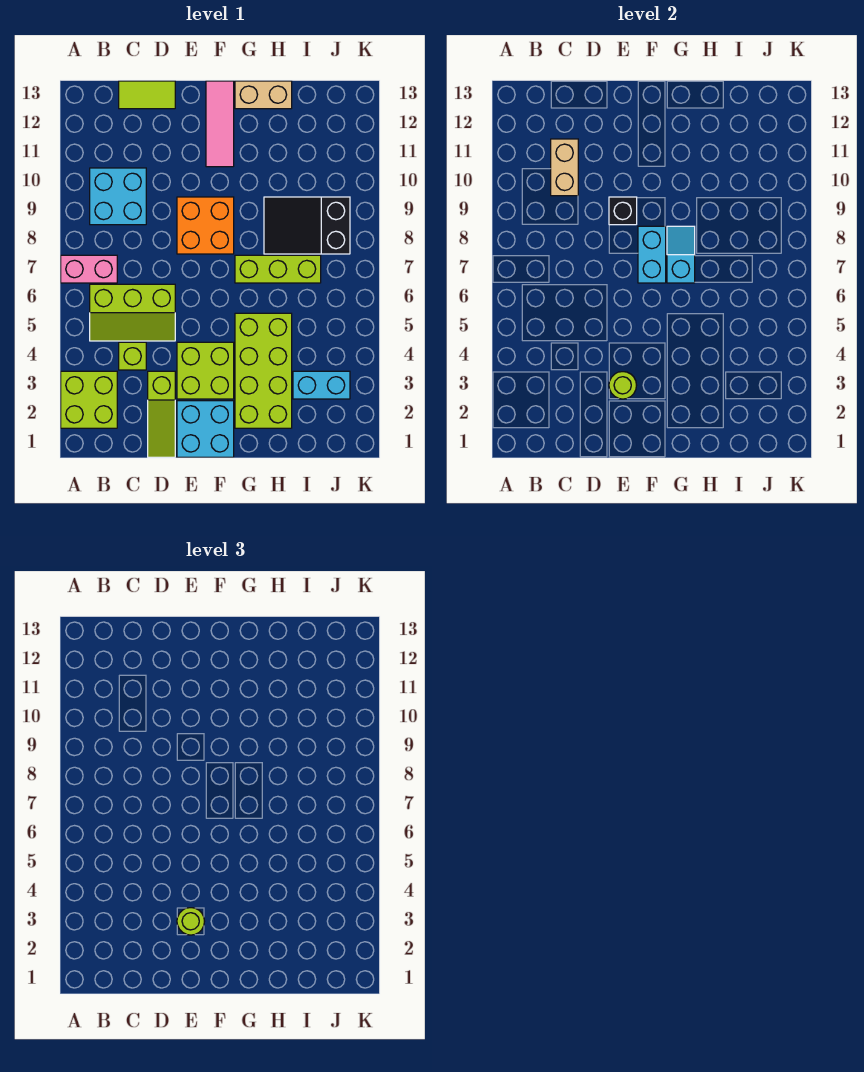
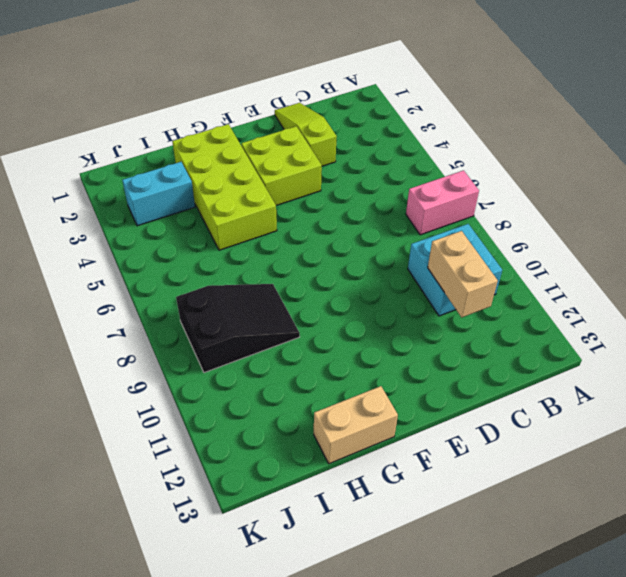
none -> lime 2x2 brick [61,371,117,428]
none -> lime 2x3 slope [90,284,175,341]
none -> lime 1x1 brick [119,342,146,370]

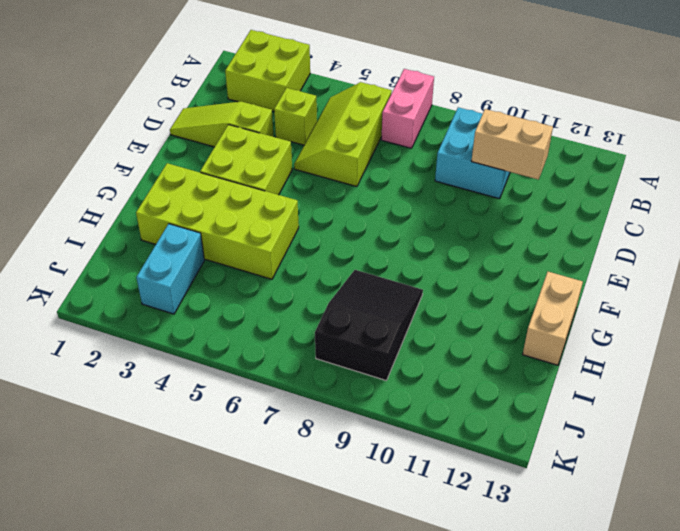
none -> lime 1x2 tile [119,81,175,109]
none -> cyan 2x2 brick [177,401,234,457]
none -> orange 2x2 brick [177,197,234,254]

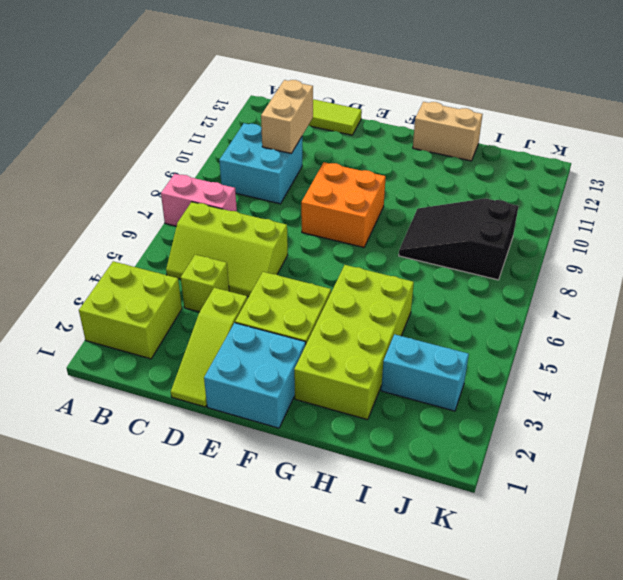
none -> pink 1x3 tile [206,81,234,167]
none -> lime 1x3 brick [235,255,321,283]
none -> lime 1x1 round brick [609,372,637,399]

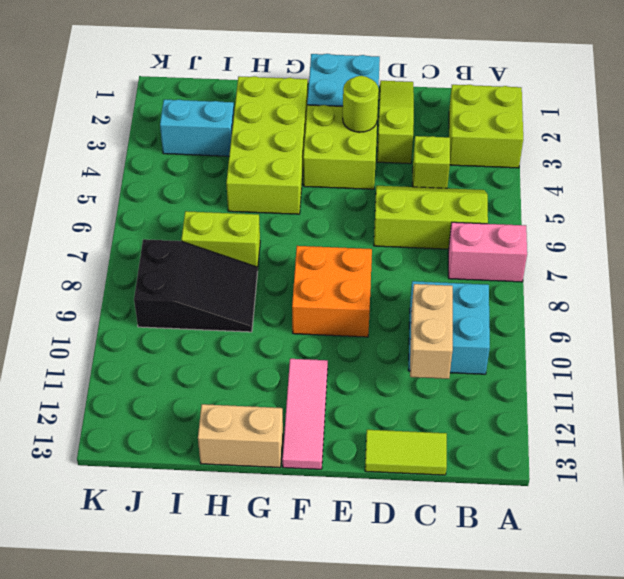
lime 1x2 brick [181,211,260,270] -> lime 1x3 brick [235,255,321,283]
none -> black 1x1 brick [609,197,637,225]
none -> cyan 1x2 brick [638,226,666,283]
none -> cyan 1x2 slope [667,226,695,283]

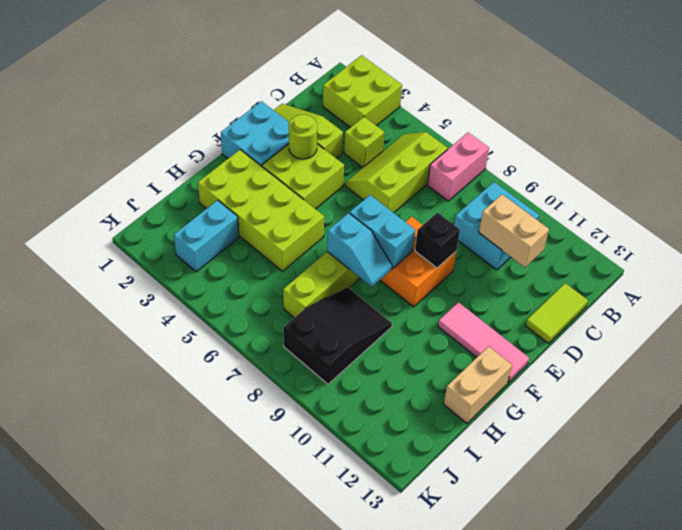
none -> lime 1x1 round brick [177,908,205,935]

